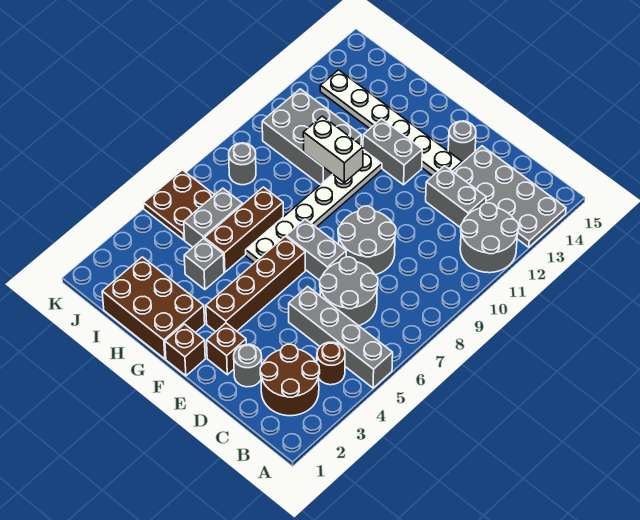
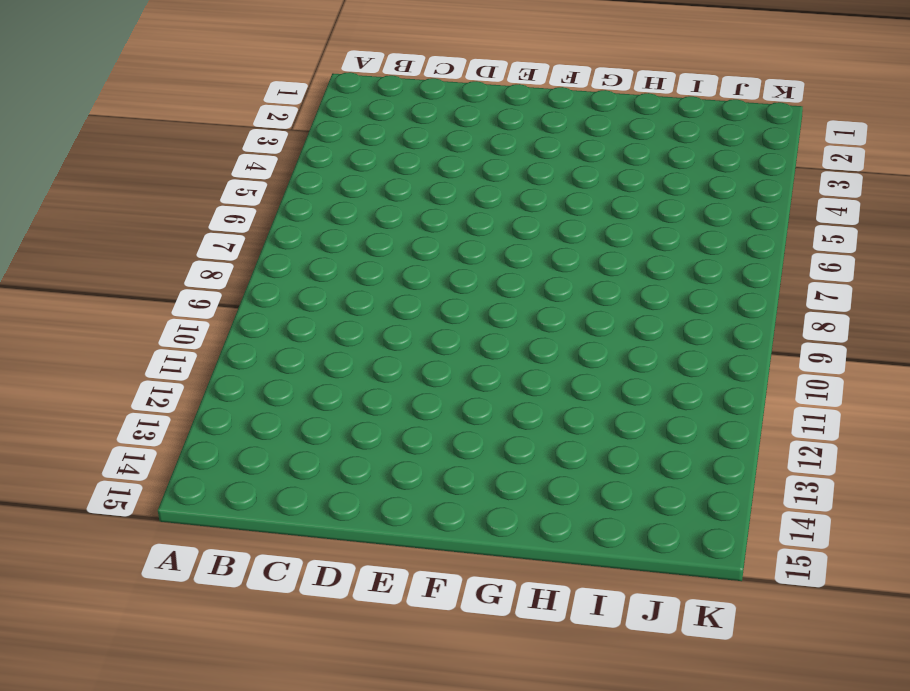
none -> grey 1x4 brick [289,286,393,388]
none -> grey 2x2 round brick [460,203,519,273]
none -> grey 2x4 plate [453,146,566,247]

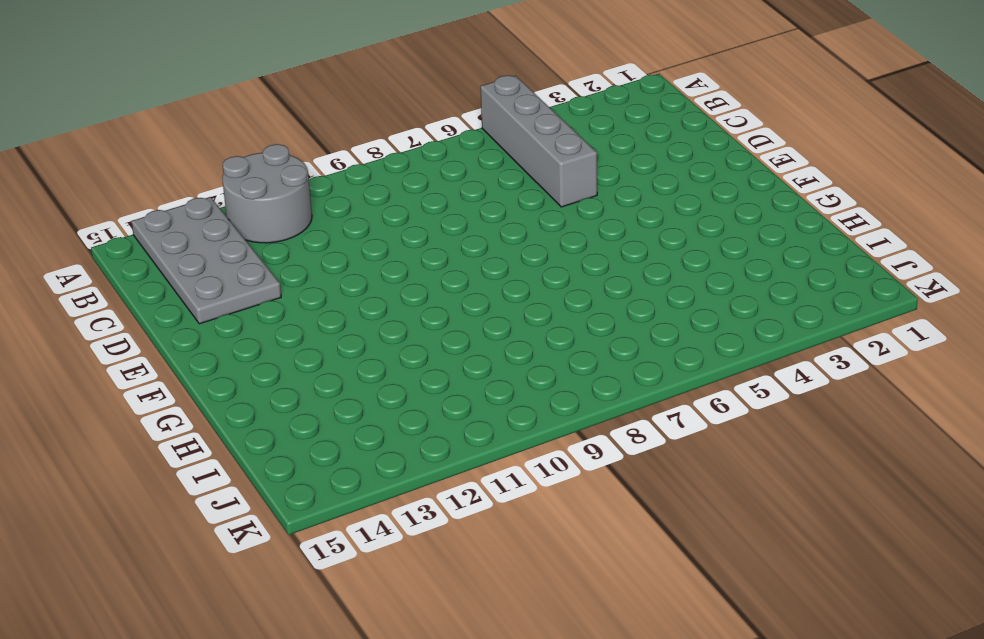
none -> brown 2x2 round brick [260,344,320,416]
none -> brown 1x1 round brick [317,342,345,385]
none -> grey 2x2 round brick [320,257,378,326]

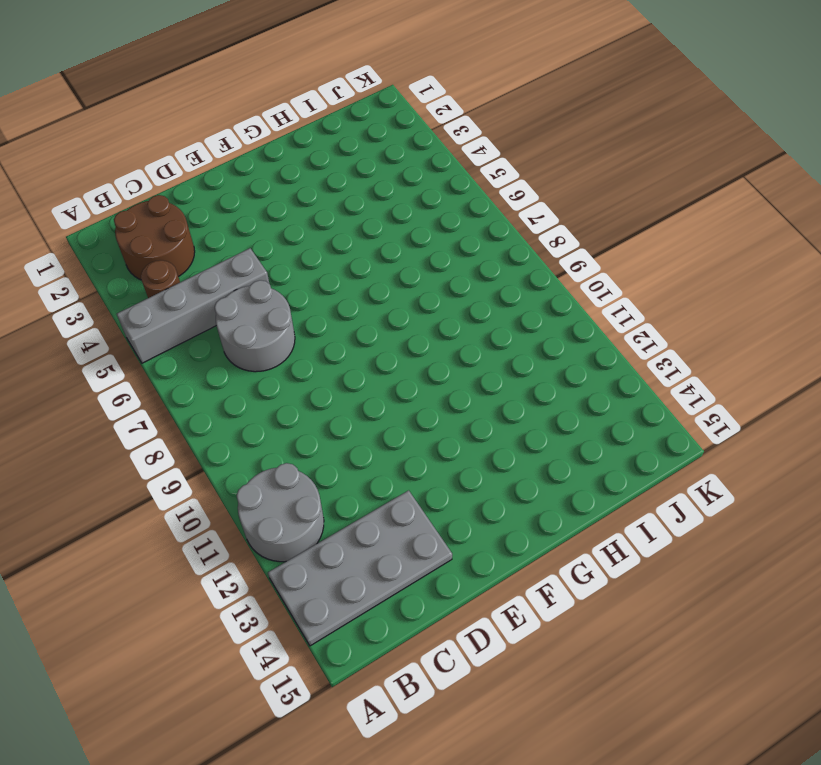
none -> grey 1x2 brick [426,166,486,228]
none -> grey 1x1 round brick [234,344,262,387]
none -> grey 2x2 round brick [338,206,396,275]

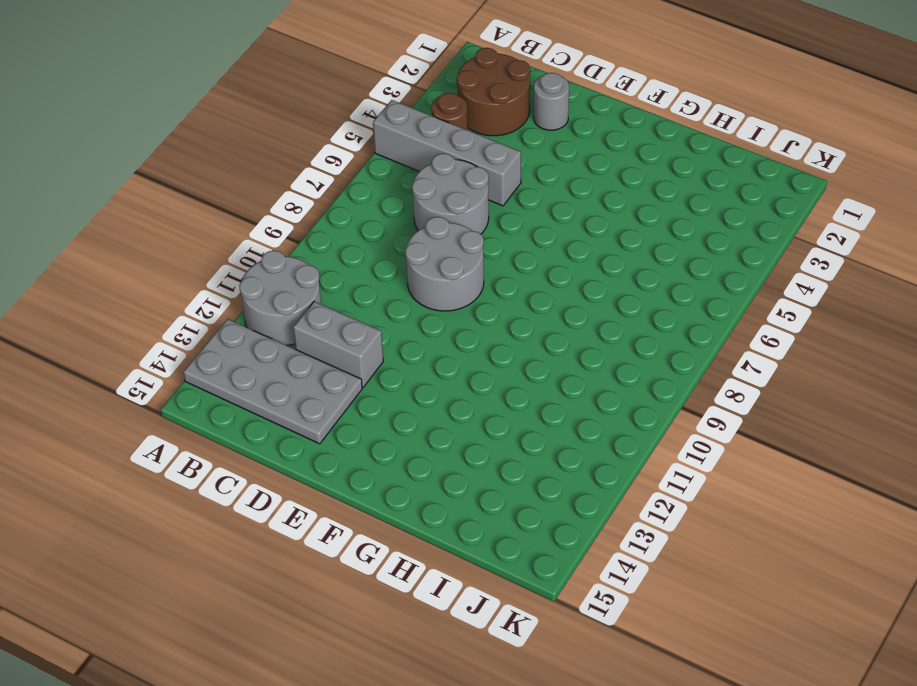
none -> brown 1x1 brick [207,323,246,375]
none -> grey 1x2 brick [286,219,346,280]
none -> white 1x6 plate [320,70,462,176]

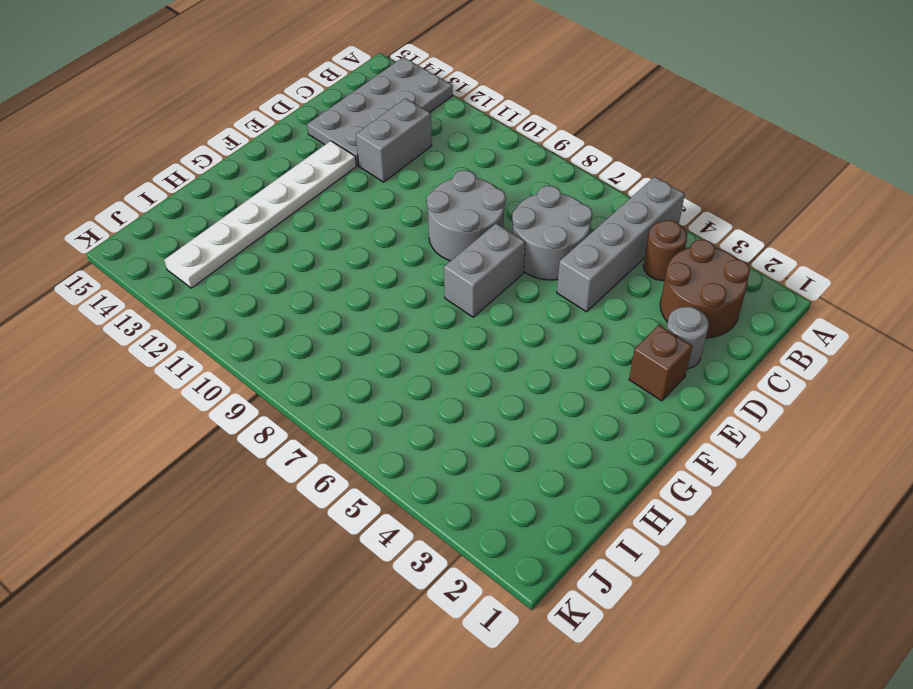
none -> grey 2x2 round brick [460,203,519,273]
none -> grey 1x1 round brick [448,121,476,163]
none -> brown 1x1 brick [165,324,205,376]

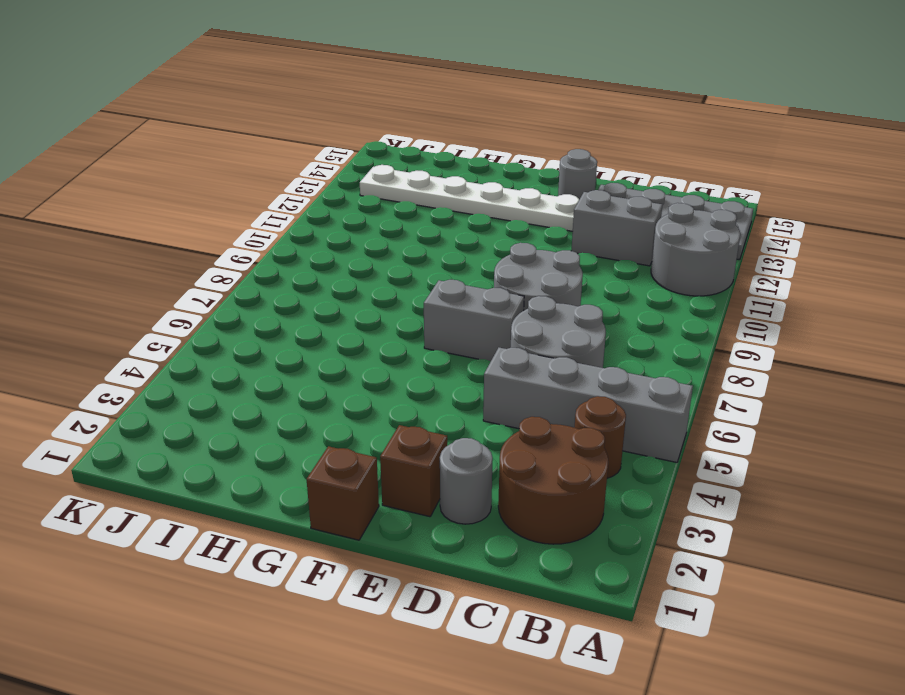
none -> brown 1x4 brick [206,236,305,332]
none -> grey 1x2 brick [363,119,422,185]
none -> brown 2x3 brick [102,257,205,359]

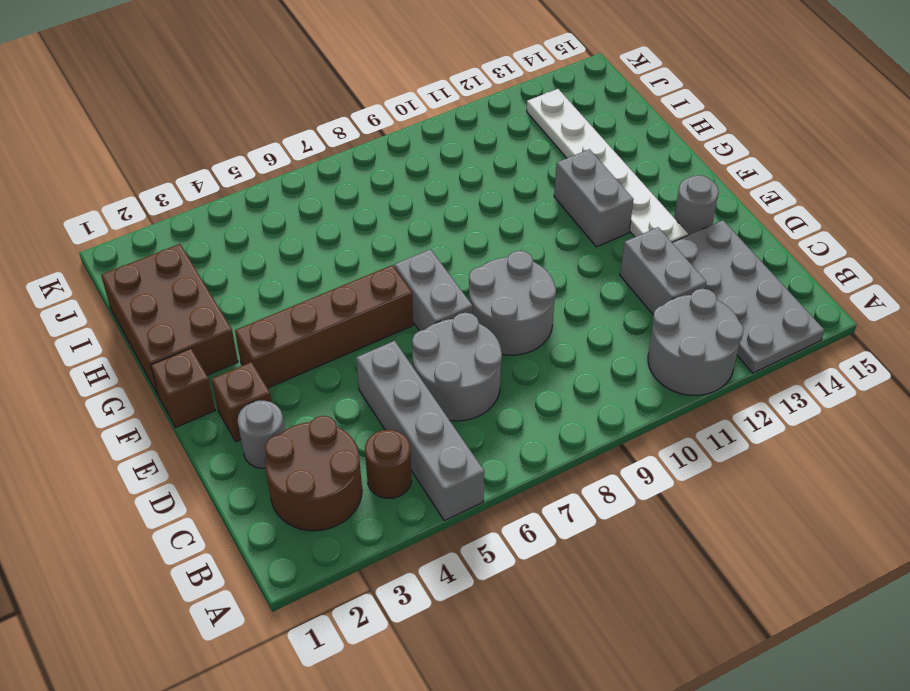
none -> white 1x6 plate [246,150,382,263]
none -> grey 1x1 brick [184,238,224,290]
none -> brown 1x3 brick [205,187,283,272]

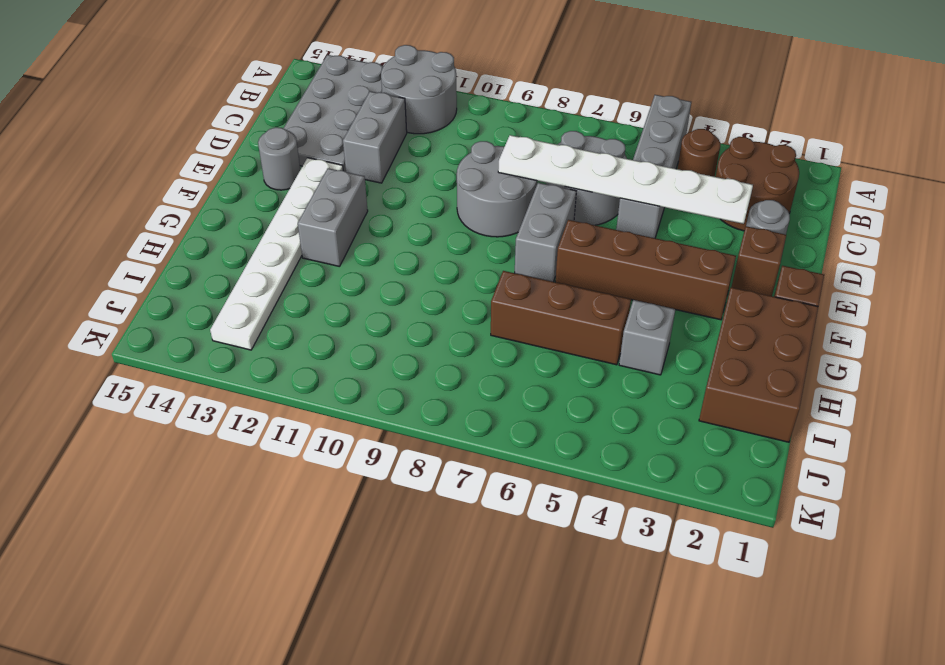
white 1x6 plate [498,135,753,224] -> white 1x6 plate moved to [246,150,382,263]
none -> grey 2x3 brick [262,89,361,185]
none -> grey 1x2 brick [184,188,243,247]
none -> brown 2x2 plate [143,170,214,240]

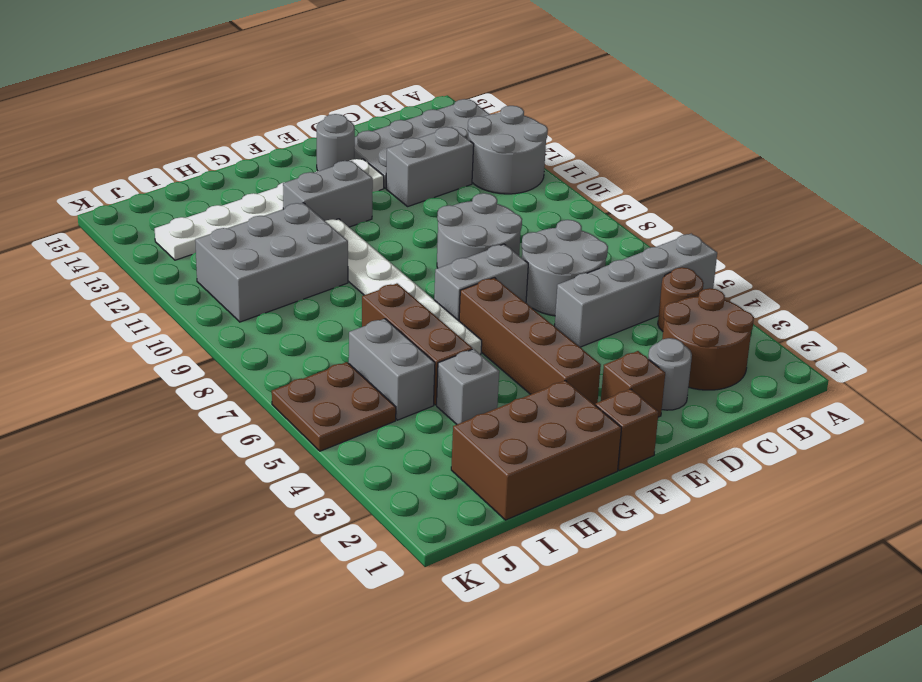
none -> grey 1x1 round brick [229,143,256,185]
none -> white 1x2 brick [303,116,363,183]

